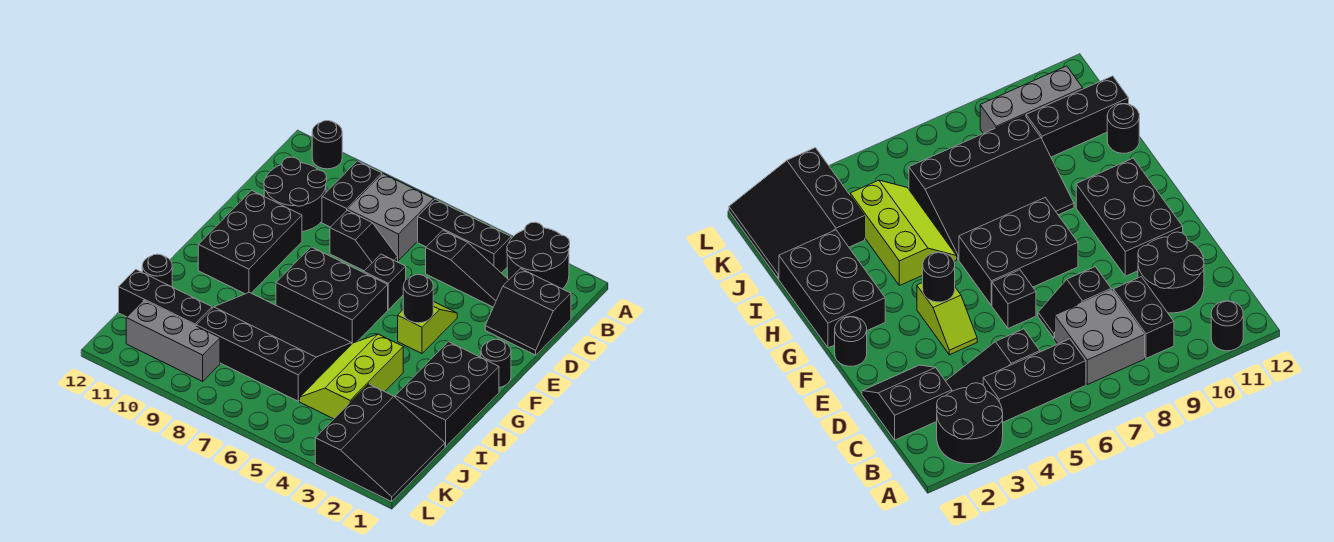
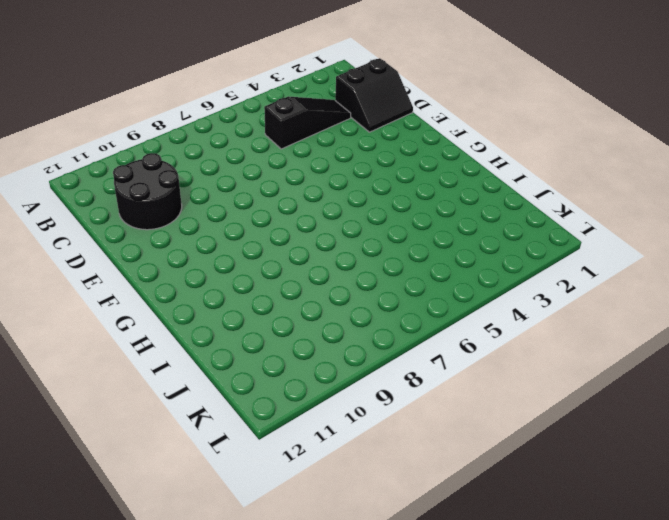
none -> black 2x2 round brick [507,222,570,289]
none -> black 1x1 round brick [312,121,342,169]
none -> black 1x3 brick [418,199,511,273]

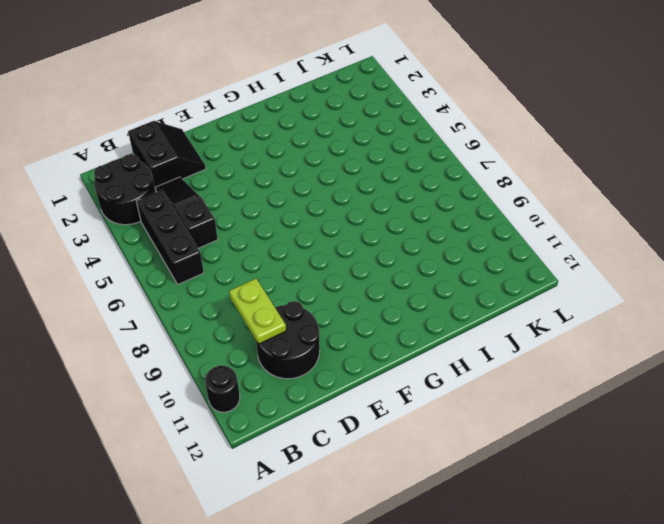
lime 1x2 plate [229,279,286,344] -> none
none -> grey 2x2 brick [348,174,434,260]
none -> black 1x2 brick [322,161,382,227]
none -> black 1x2 slope [330,210,398,271]

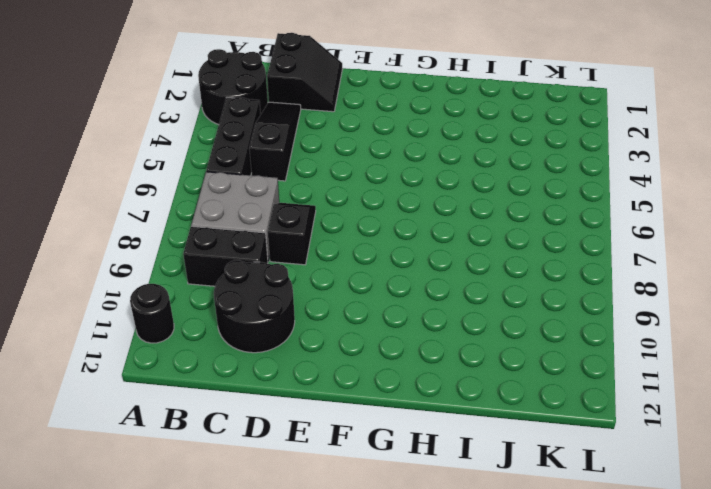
none -> lime 1x2 slope [398,301,457,353]
none -> black 1x1 brick [364,254,406,310]
none -> black 2x3 brick [198,190,302,294]

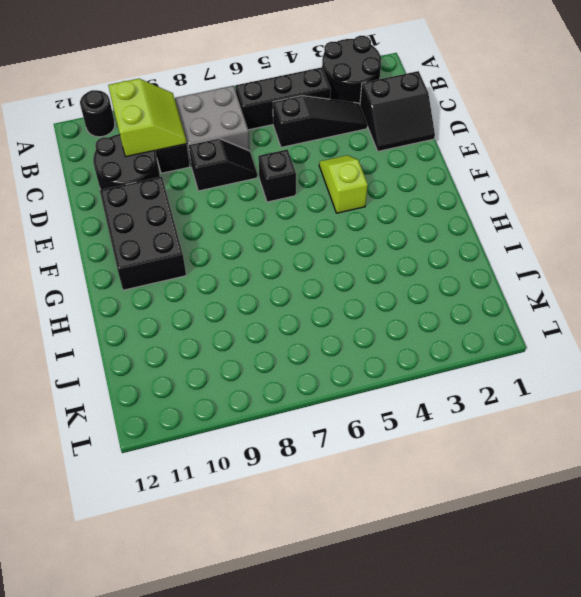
lime 2x2 slope [108,79,187,157] -> none
none -> black 1x1 round brick [481,339,511,387]
none -> black 2x3 brick [276,247,388,344]
none -> black 2x3 brick [395,342,499,447]

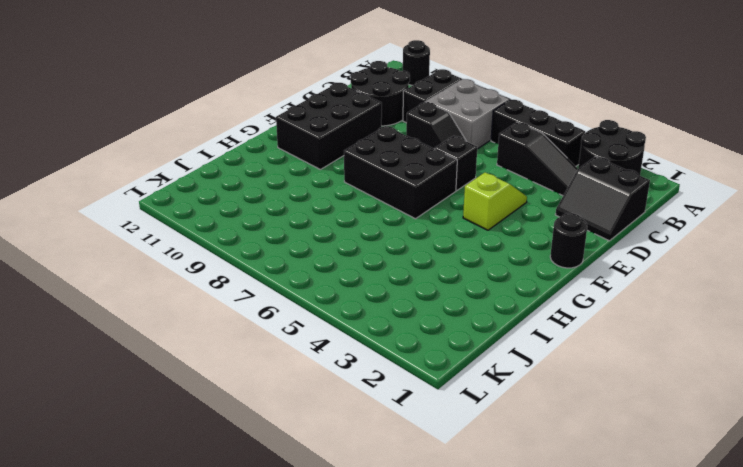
none -> black 2x3 brick [395,342,499,447]
none -> lime 2x3 slope [300,334,403,419]
none -> black 3x4 slope [196,292,352,401]

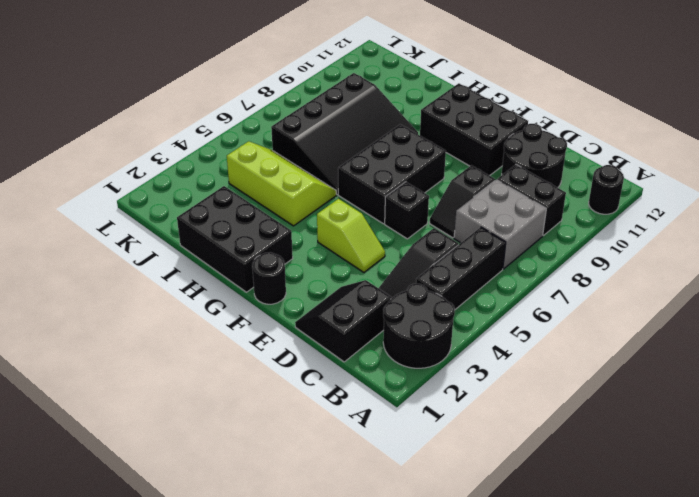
none -> black 1x1 round brick [142,254,172,287]
none -> black 3x3 slope [315,384,445,502]
none -> black 1x3 brick [119,269,212,326]

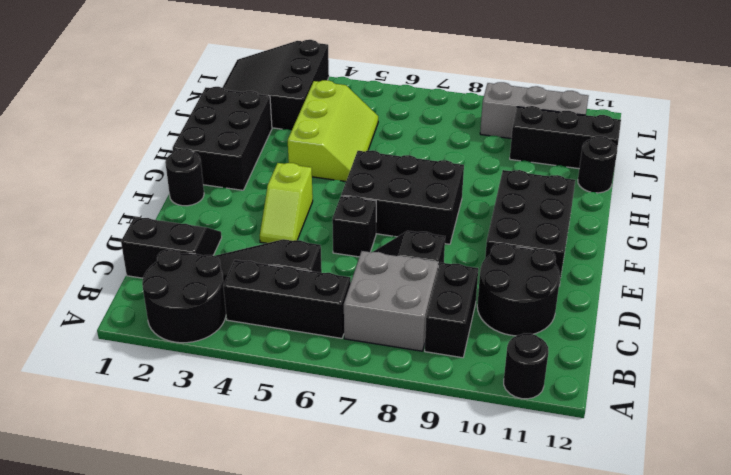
none -> black 3x4 slope [196,292,352,401]
none -> black 1x1 round brick [403,275,433,323]

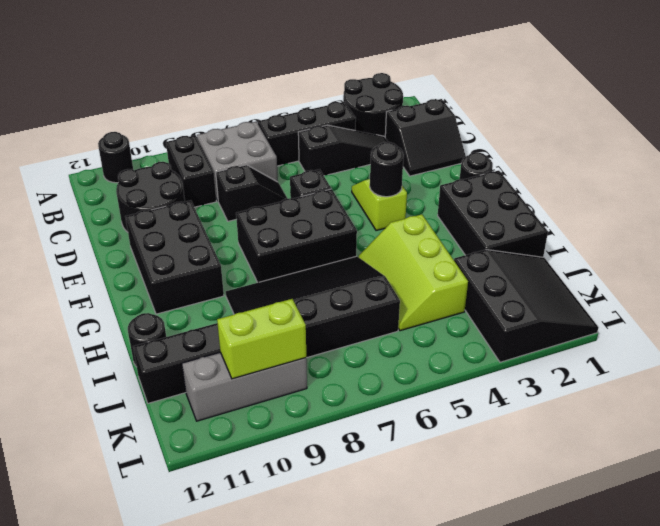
lime 1x2 brick [217,299,306,379] -> none

